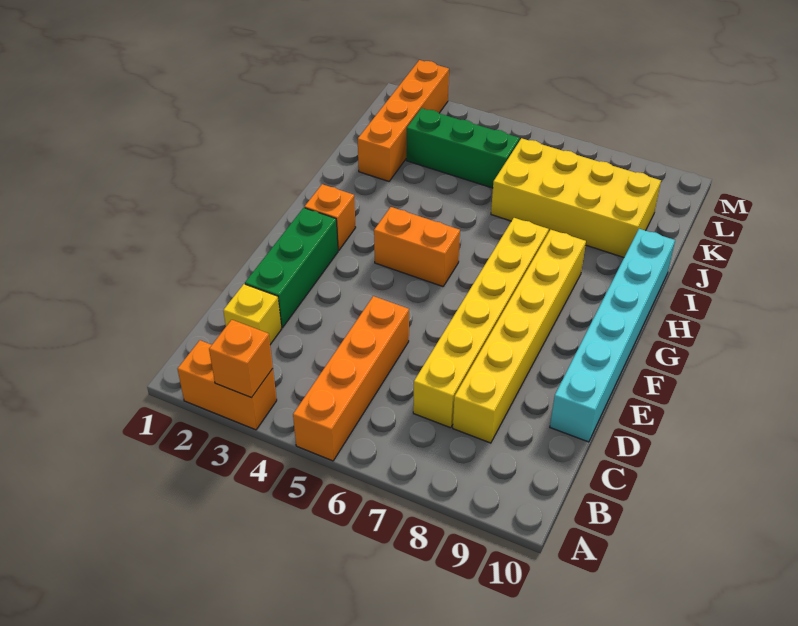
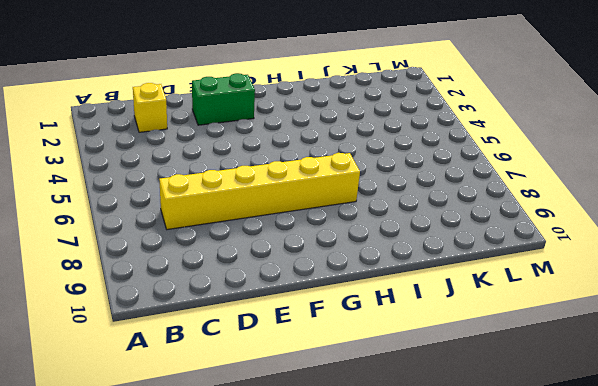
green 1x2 brick [192,73,255,125] -> green 1x3 brick [245,208,338,328]
none -> orange 1x2 brick [178,340,277,430]
none -> orange 1x4 brick [293,296,409,461]
none -> yellow 1x6 brick [453,230,586,443]

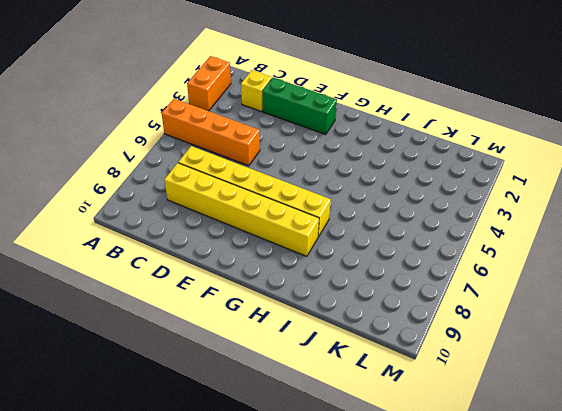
none -> cyan 1x6 brick [550,229,675,442]
none -> orange 1x1 brick [305,184,356,250]
none -> orange 1x2 brick [374,207,460,287]

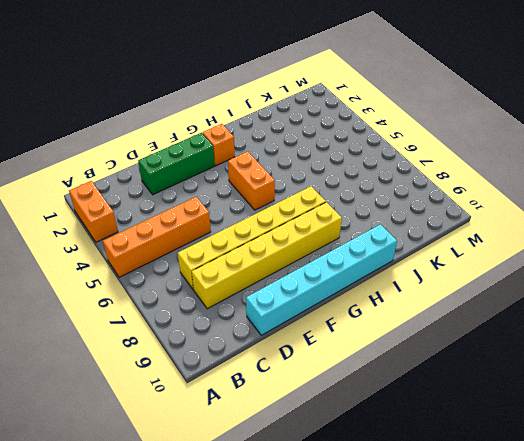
none -> yellow 1x1 brick [223,284,282,344]
none -> orange 1x4 brick [358,60,449,181]
none -> yellow 2x4 brick [491,138,661,257]

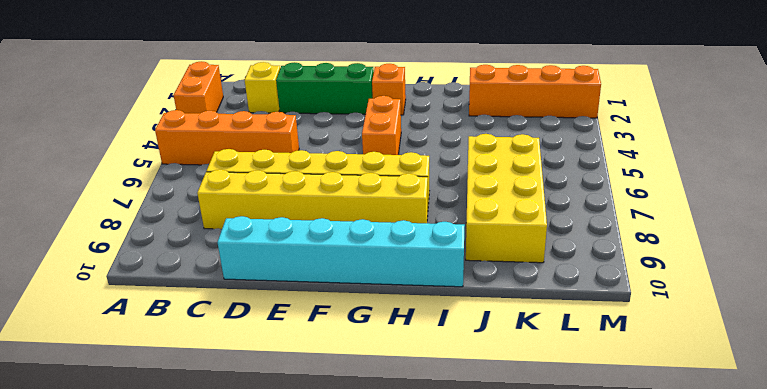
none -> green 1x3 brick [406,108,520,188]
none -> orange 1x1 brick [209,320,273,398]

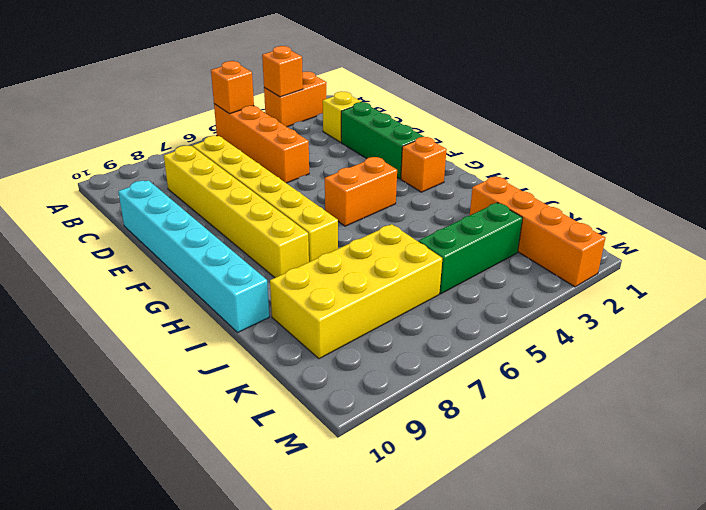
orange 1x1 brick [211,61,254,114] -> none

